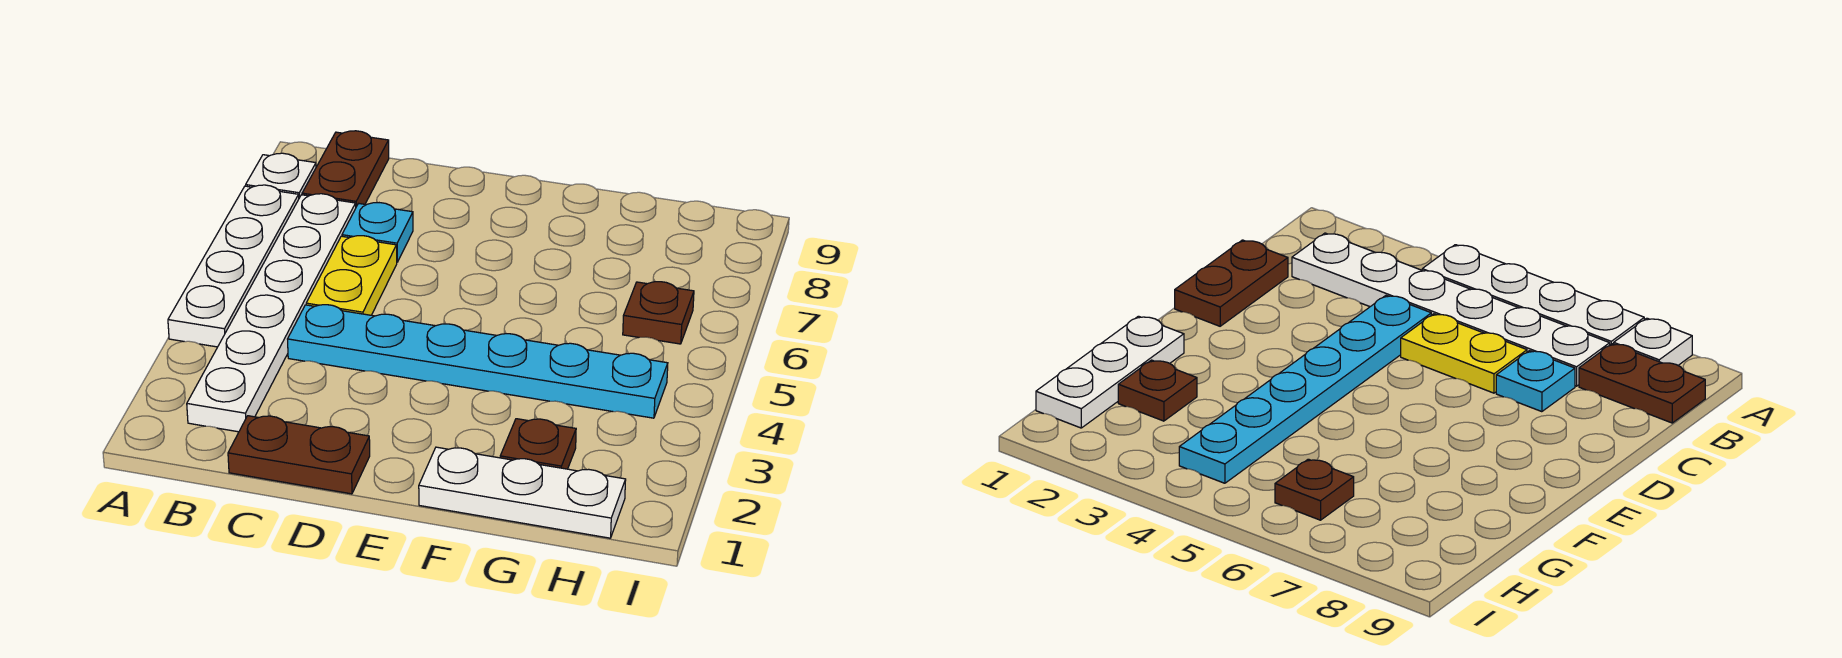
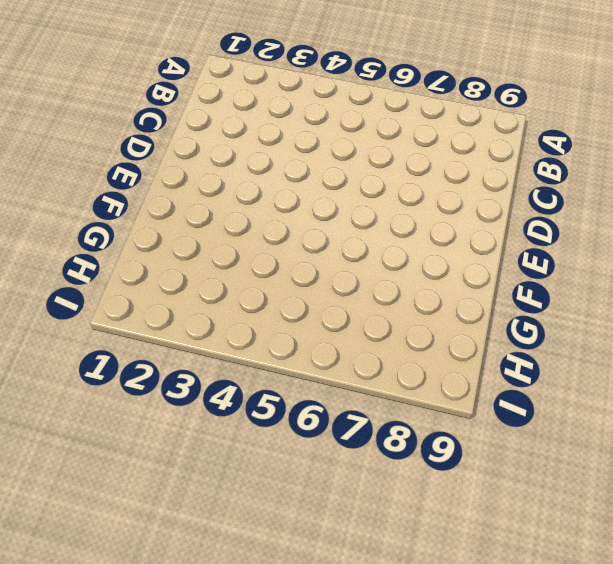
none -> white 1x4 plate [168,185,299,347]
none -> white 1x1 plate [246,153,316,198]

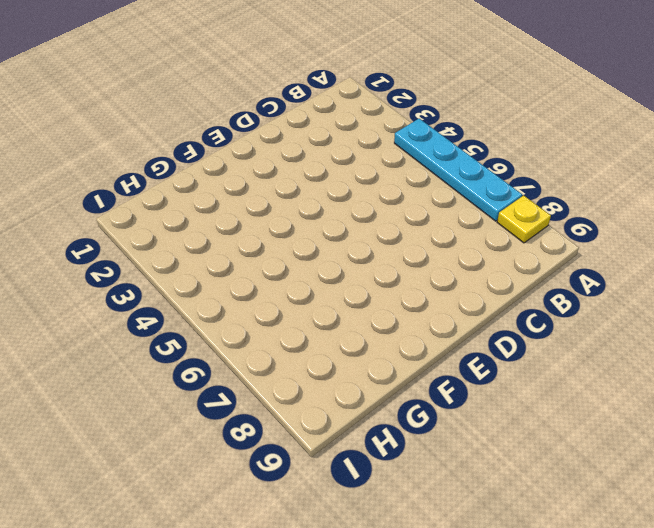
cyan 1x4 plate [394,119,522,221] -> white 1x4 plate [168,185,299,347]
yellow 1x1 plate [497,195,551,243] -> white 1x1 plate [246,153,316,198]
none -> white 1x6 plate [187,194,356,432]
none -> brown 1x2 plate [302,131,389,206]

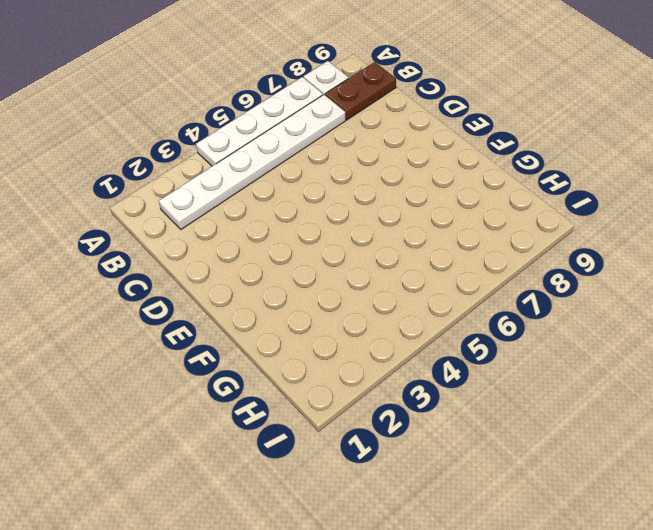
none -> brown 1x2 plate [228,416,370,494]
none -> cyan 1x6 plate [288,305,668,418]

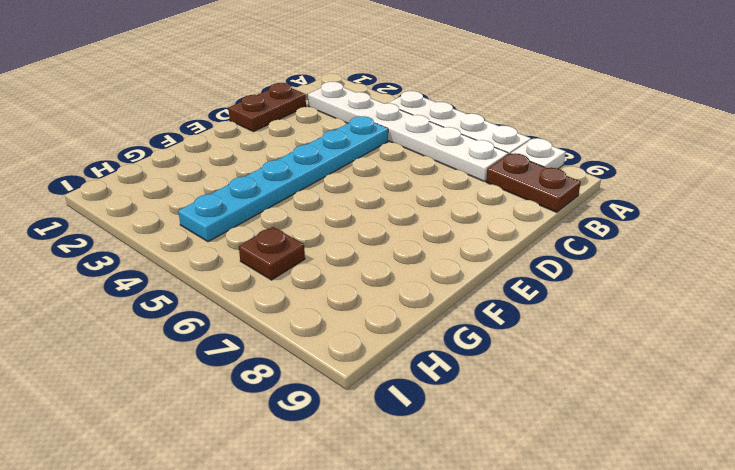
none -> yellow 1x2 plate [306,236,397,315]
none -> cyan 1x1 plate [342,203,413,262]

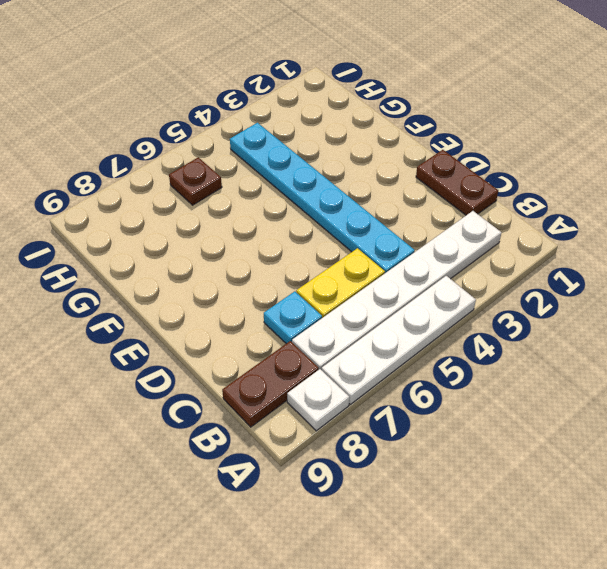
none -> white 1x3 plate [419,447,626,538]
none -> brown 1x1 plate [500,419,576,469]

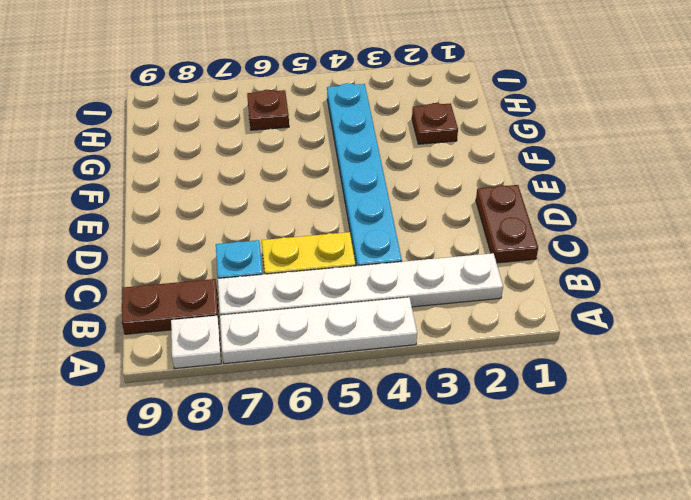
none -> white 1x3 plate [419,447,626,538]

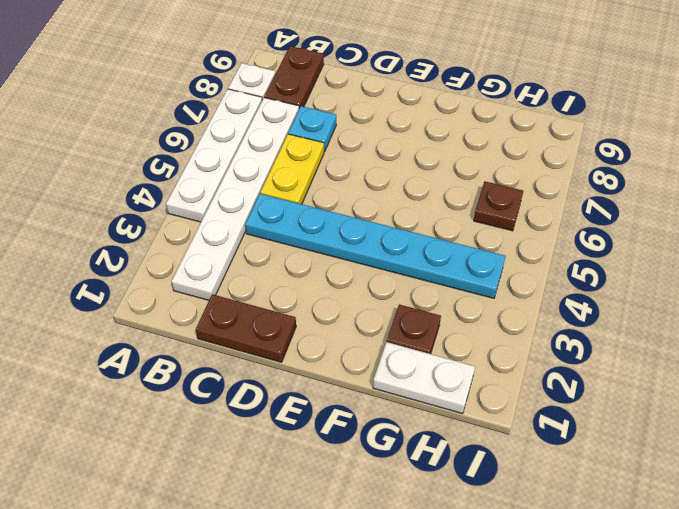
white 1x2 plate [373,342,475,414] -> white 1x3 plate [419,447,626,538]

